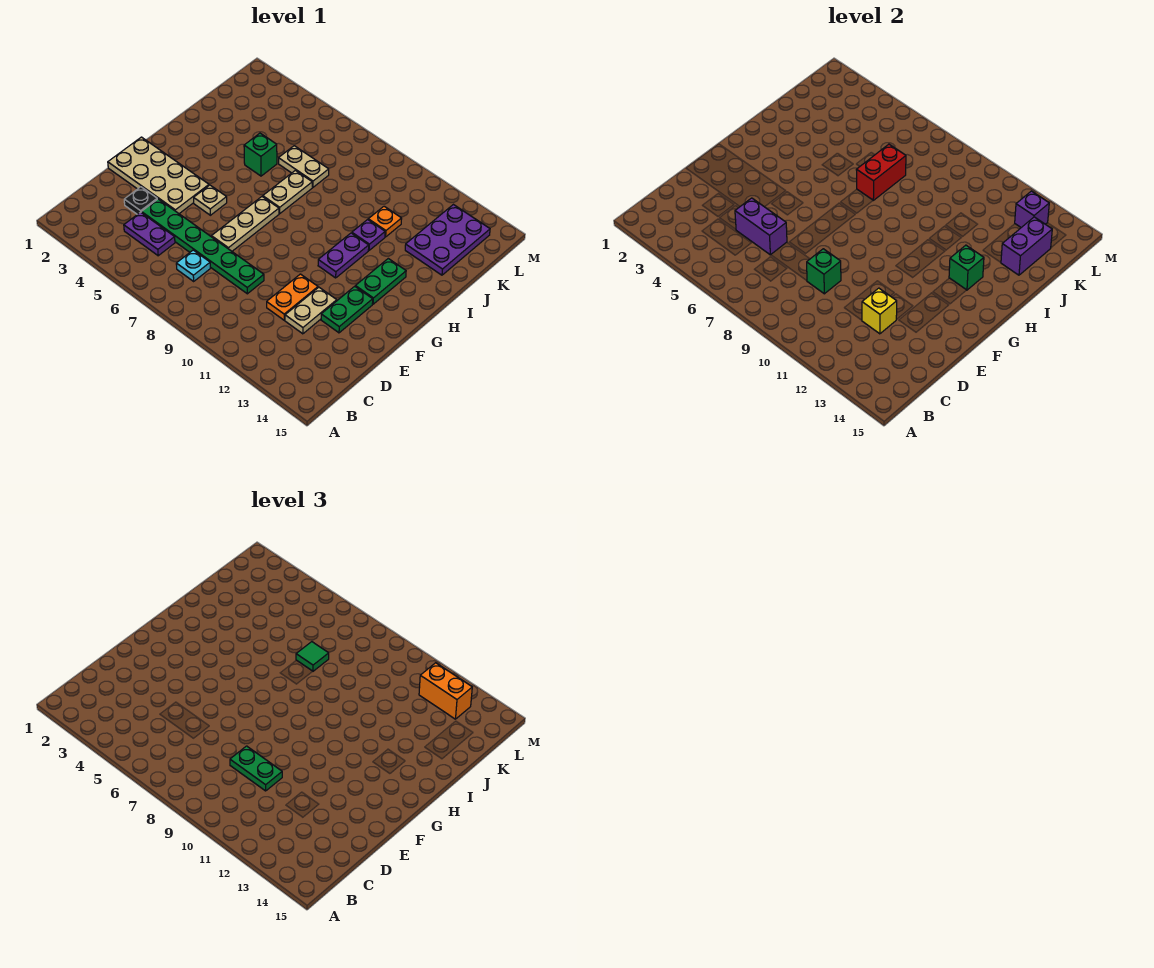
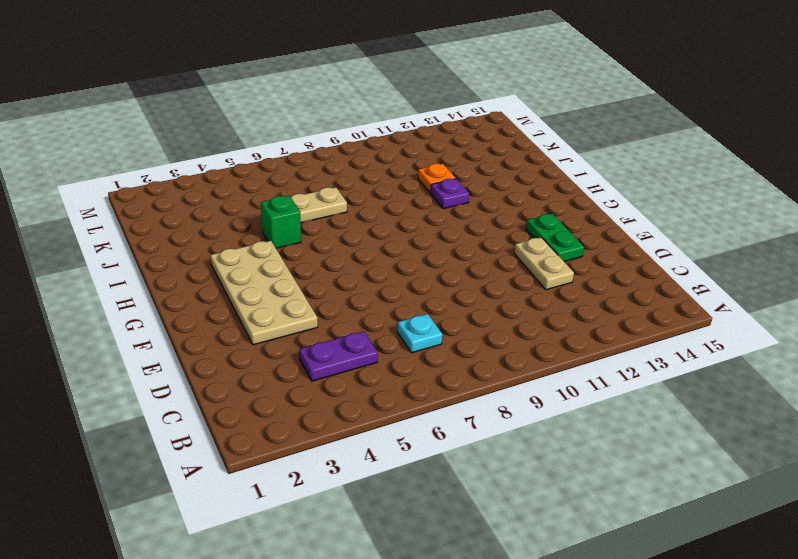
tan 2x4 plate [210,241,318,345] -> tan 2x4 plate turned to [108,137,209,214]
none -> black 1x1 plate [124,187,157,214]
none -> green 1x6 plate [141,199,264,294]
none -> orange 1x2 plate [267,274,318,320]

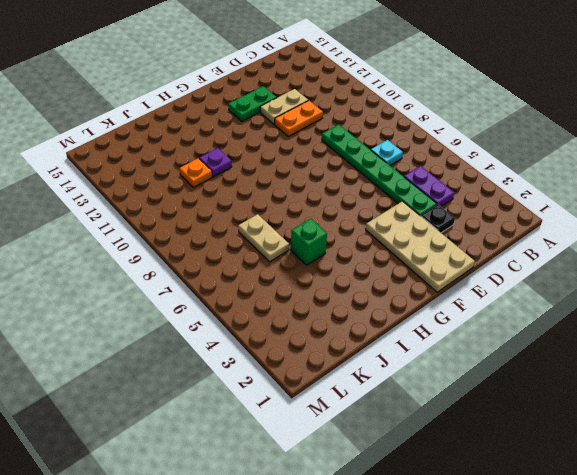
none -> tan 1x3 plate [212,197,279,251]
none -> tan 1x1 plate [194,185,227,215]
none -> purple 1x2 plate [318,233,369,278]

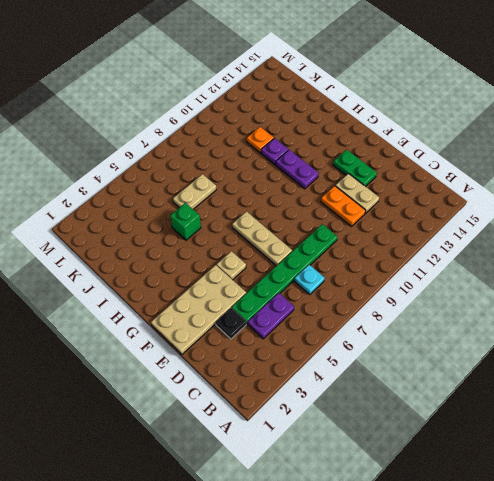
none -> green 1x2 plate [355,259,406,304]
none -> tan 1x2 plate [263,170,312,213]
none -> purple 2x3 plate [405,205,490,275]

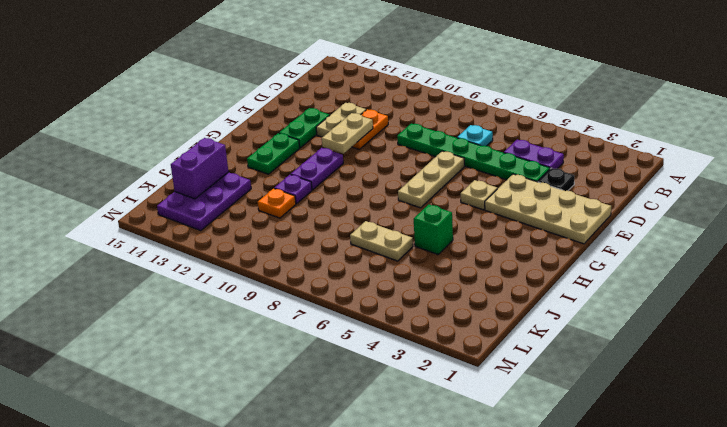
tan 1x2 plate [322,113,373,154] -> tan 1x2 plate moved to [263,170,312,213]
none -> purple 1x2 brick [735,198,787,255]
none -> green 1x1 brick [807,249,841,294]
none -> yellow 1x1 brick [862,288,897,334]

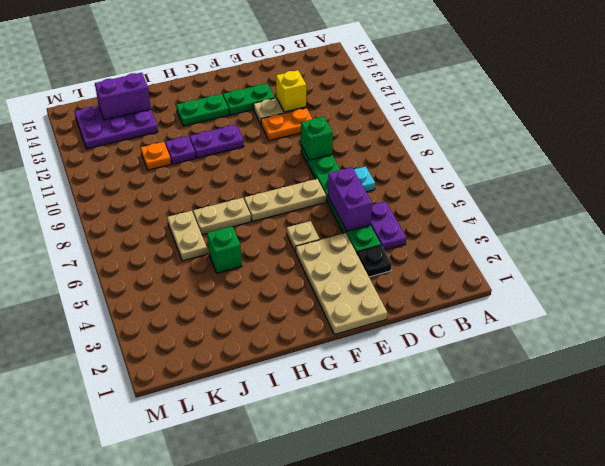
none -> green 1x1 brick [949,245,984,290]
none -> red 1x2 brick [856,144,906,200]
none -> purple 1x1 brick [1015,191,1049,227]

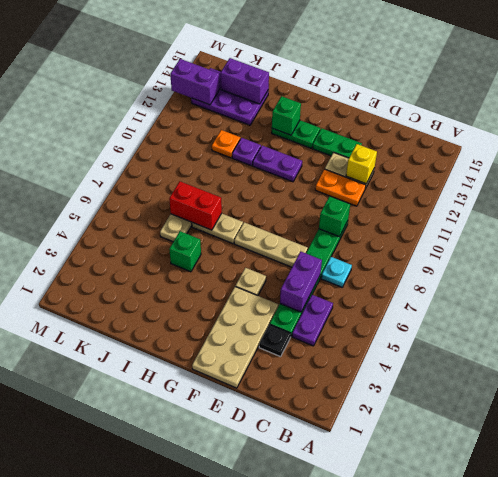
purple 1x2 brick [170,59,219,105] -> purple 1x1 brick [1015,191,1049,227]
none -> green 1x2 plate [230,746,282,791]
none -> green 1x1 tile [296,642,329,671]
none -> orange 1x2 brick [419,663,472,719]

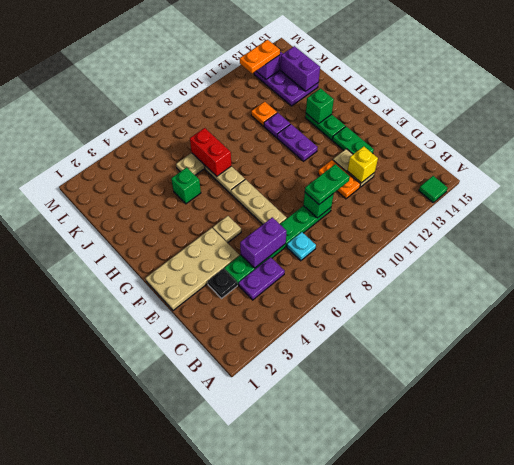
green 1x1 tile [419,176,448,202] -> green 1x1 tile moved to [296,642,329,671]
orange 1x2 plate [240,40,280,73] -> orange 1x2 brick [419,663,472,719]

